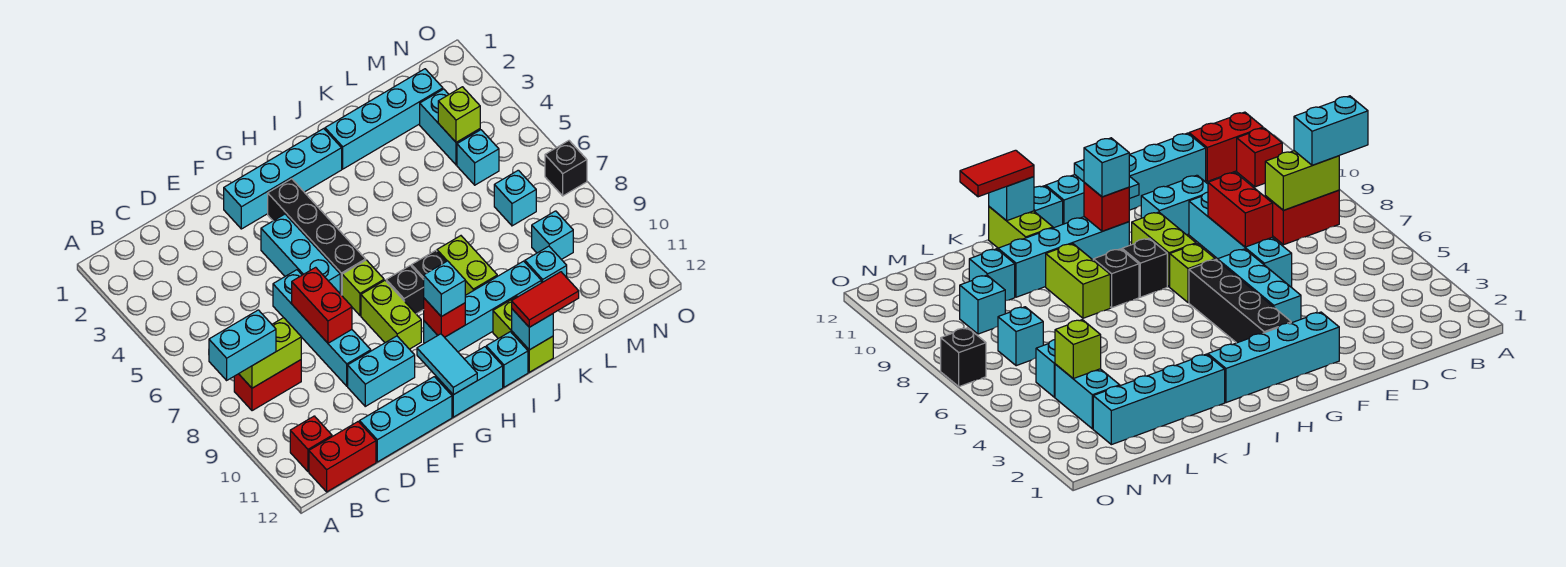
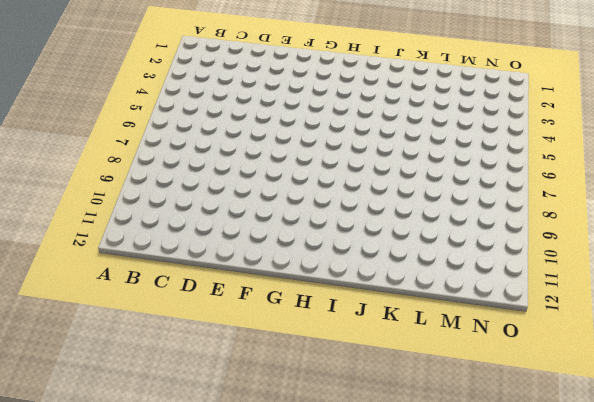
none -> red 1x2 brick [234,360,301,411]
none -> red 1x1 brick [290,416,332,472]
none -> red 1x2 brick [309,422,376,492]
none -> cyan 1x3 brick [360,377,452,462]

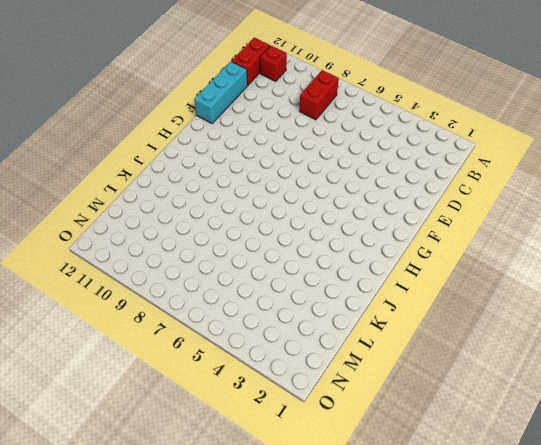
none -> cyan 1x4 brick [273,270,371,386]
none -> cyan 1x2 brick [348,336,415,406]
none -> cyan 1x4 brick [224,129,342,229]
none -> cyan 1x3 brick [261,214,340,293]

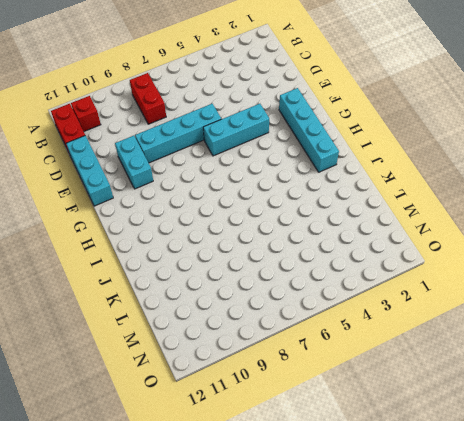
none -> black 1x4 brick [268,179,366,295]
none -> lime 1x1 brick [342,260,384,316]
none -> lime 1x2 brick [361,281,421,349]
none -> cyan 1x2 brick [436,347,503,417]

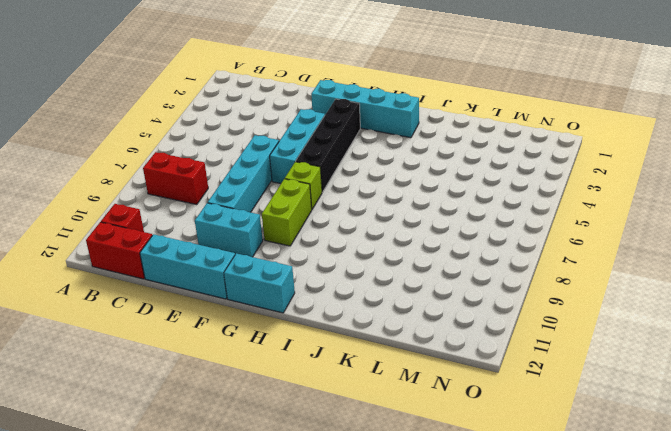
none -> black 1x1 brick [386,265,424,314]
none -> cyan 1x4 brick [424,261,541,352]
none -> black 1x1 brick [412,250,446,280]
none -> cyan 1x1 brick [486,332,528,387]

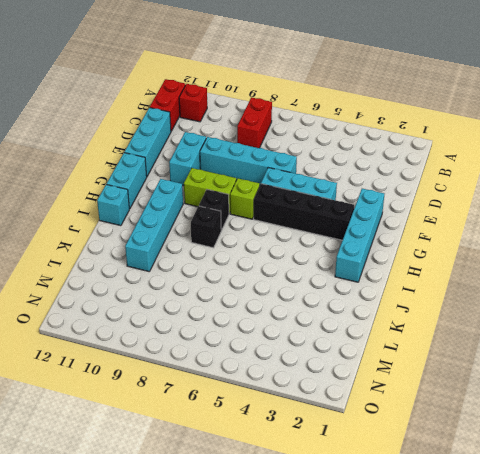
none -> cyan 1x4 brick [325,69,443,169]
none -> lime 1x2 brick [437,236,497,295]
none -> lime 1x2 brick [493,297,553,372]
none -> cyan 1x1 brick [525,246,567,283]

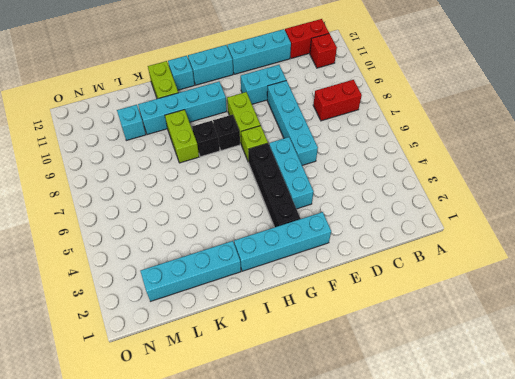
none -> cyan 1x2 brick [420,89,480,165]
none -> cyan 1x1 brick [457,130,499,185]
none -> cyan 1x1 brick [494,170,536,226]
none -> cyan 1x1 brick [532,211,573,260]

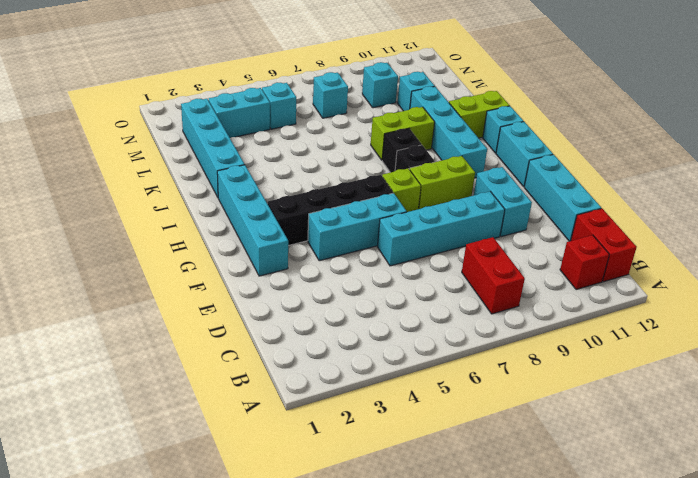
none -> black 1x1 brick [545,141,587,196]
none -> lime 1x2 brick [239,318,301,388]
none -> red 1x2 brick [292,267,352,343]
none -> cyan 1x2 tile [417,334,477,395]

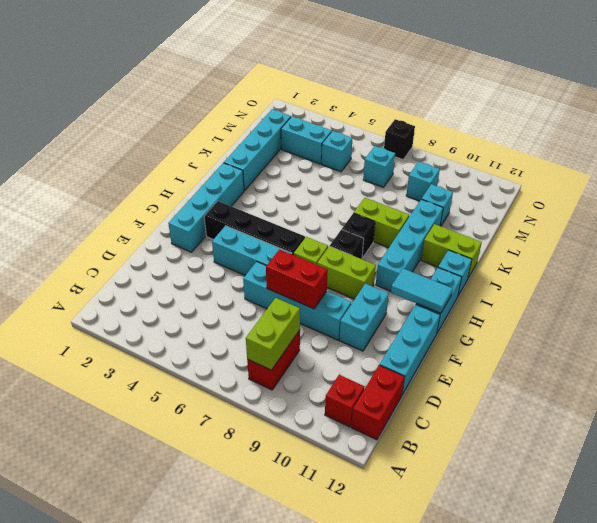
none -> red 1x1 brick [424,298,465,337]
none -> cyan 1x1 brick [512,309,553,350]
none -> lime 1x1 brick [438,87,480,142]
none -> cyan 1x2 brick [209,310,276,380]

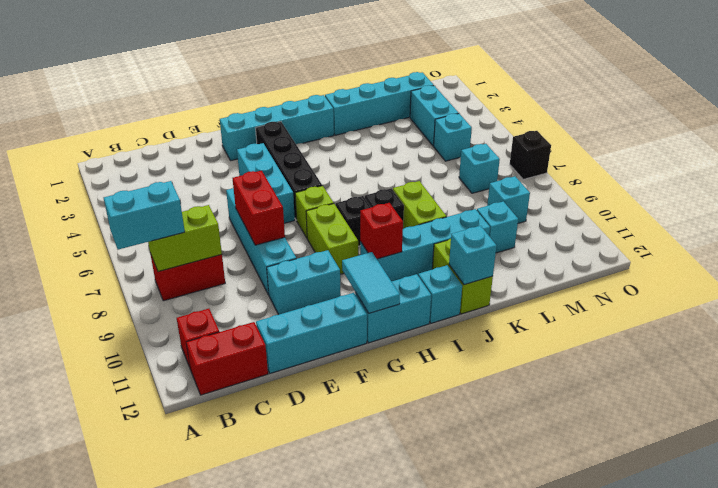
none -> lime 1x1 brick [438,87,480,142]
none -> cyan 1x1 brick [424,261,465,317]
none -> red 1x2 tile [512,272,579,327]

